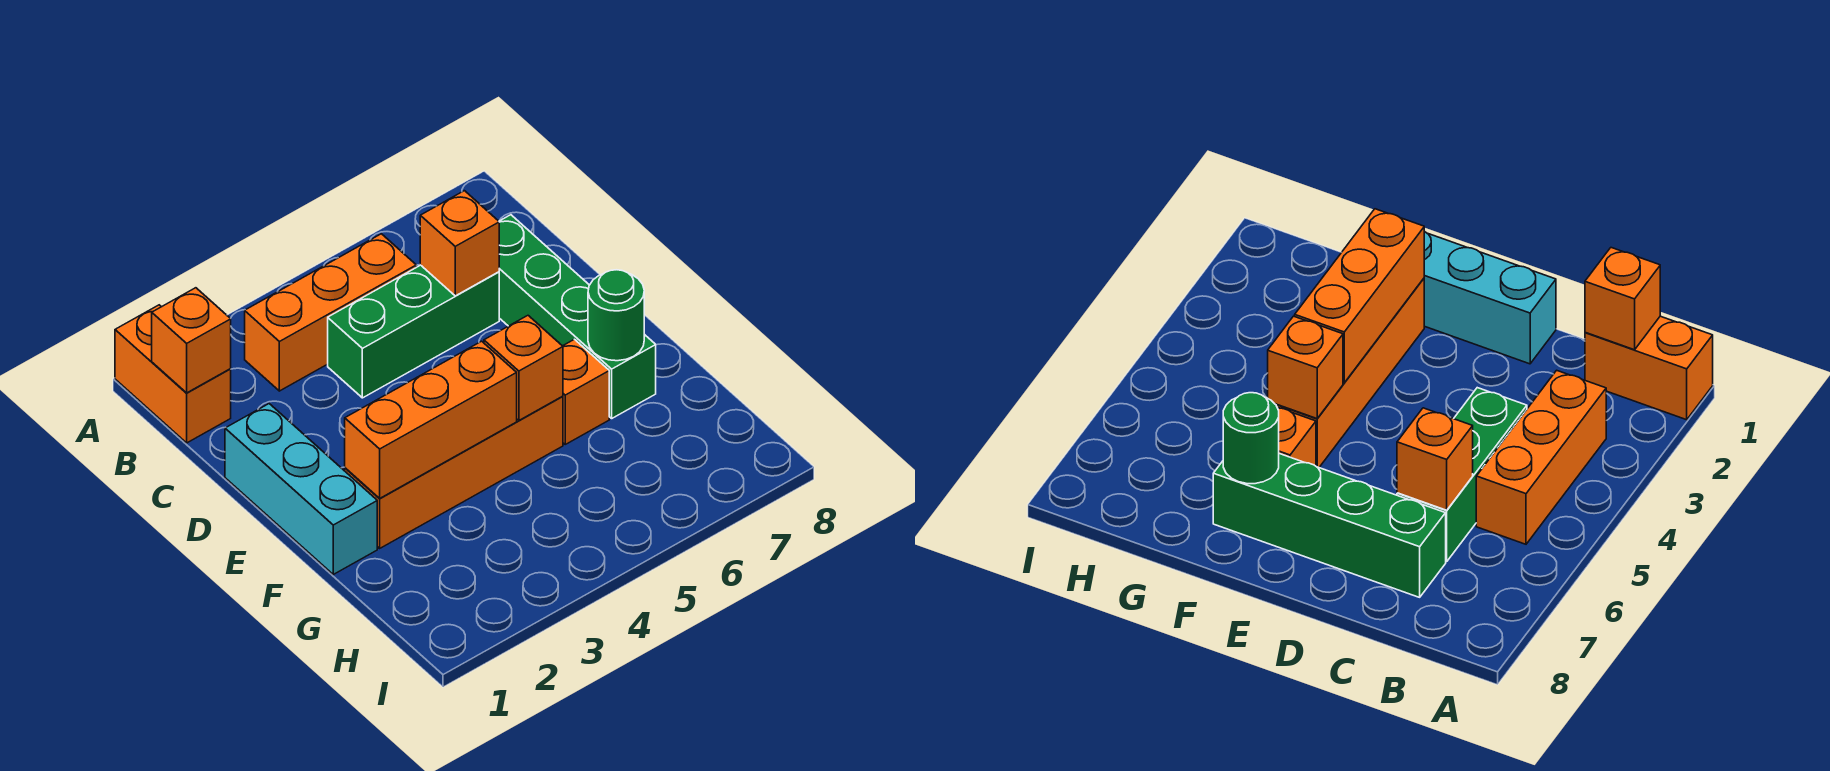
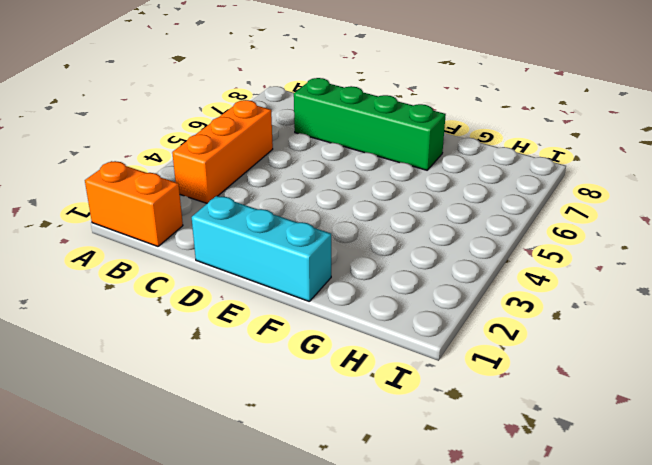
none -> green 1x3 brick [328,265,499,398]
none -> orange 1x4 brick [345,396,563,548]
none -> orange 1x1 brick [563,339,609,444]

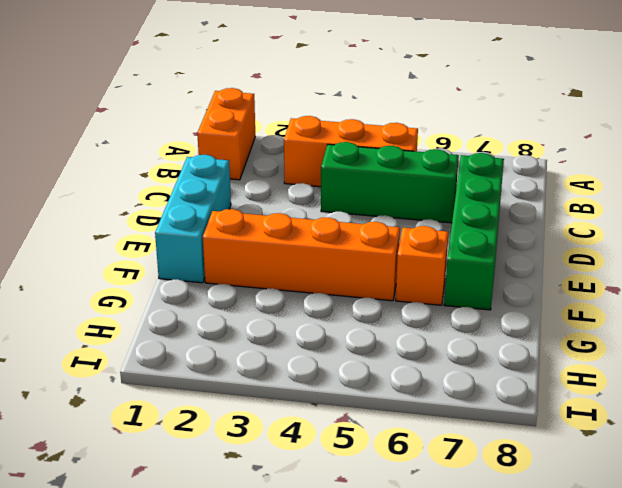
none -> orange 1x1 brick [152,288,231,393]
none -> orange 1x1 brick [420,191,499,296]
none -> orange 1x3 brick [345,341,517,499]

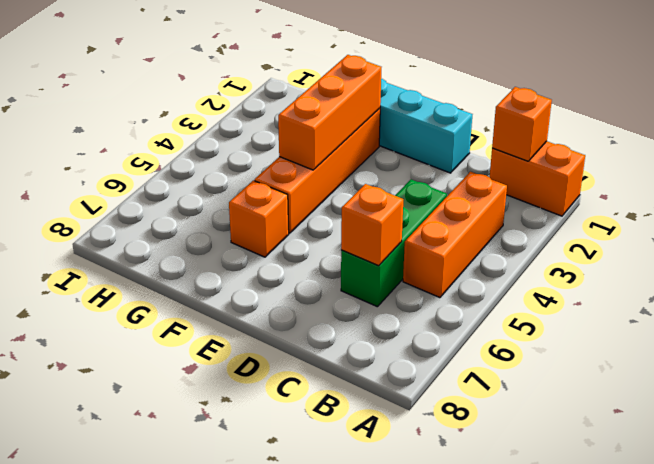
none -> green 1x4 brick [499,215,656,418]
none -> orange 1x1 brick [484,316,563,420]
none -> green 1x1 round brick [588,270,644,361]

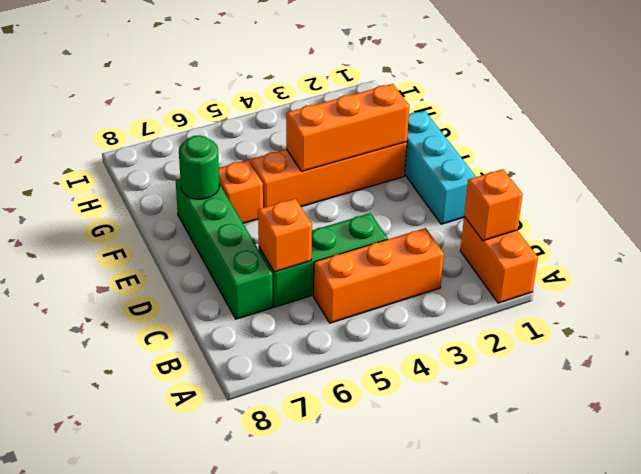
none -> orange 1x1 brick [484,316,563,420]

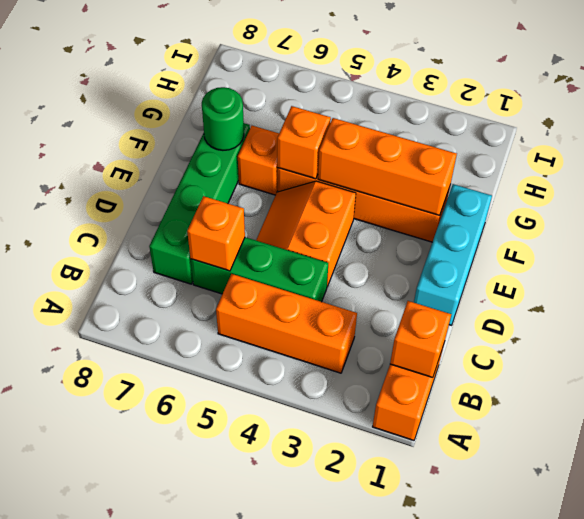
orange 2x2 slope [256,181,356,287] -> none

